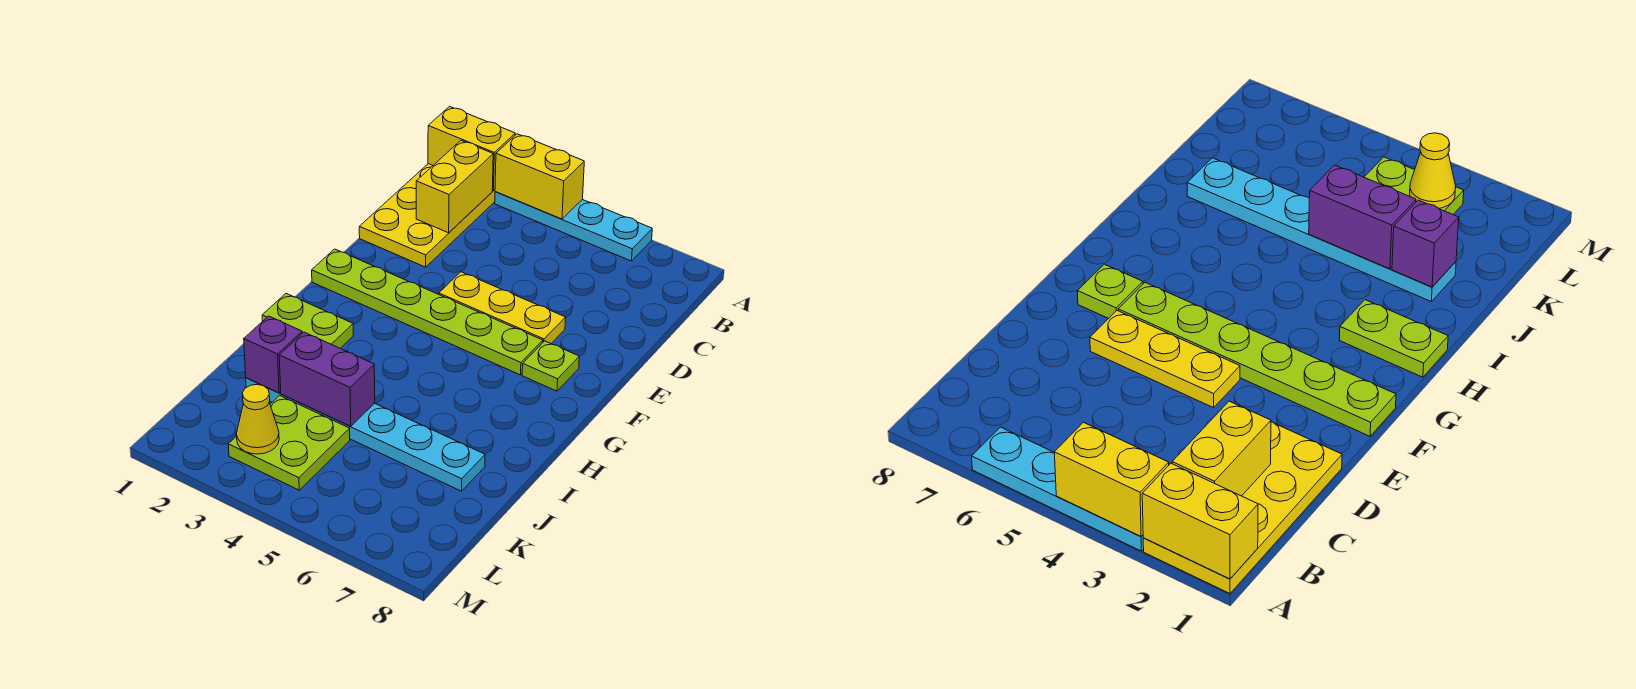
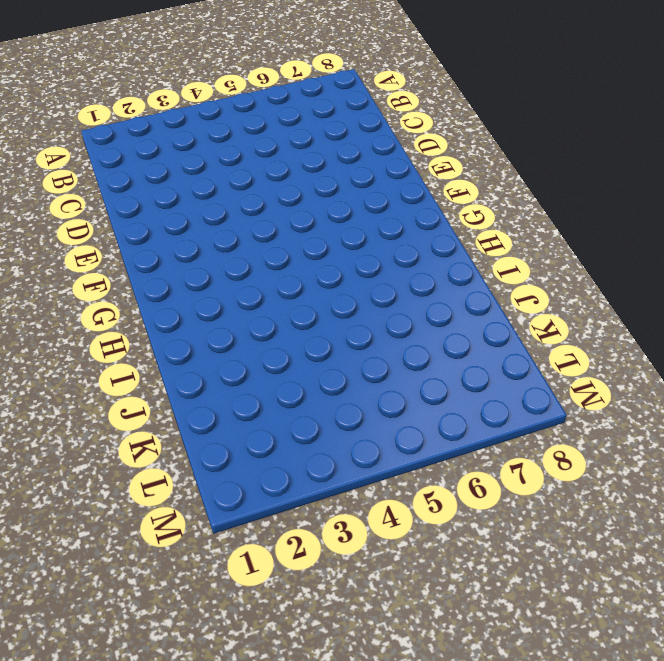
none -> yellow 2x4 plate [359,164,495,267]
none -> cyan 1x4 plate [495,192,652,261]
none -> yellow 1x3 plate [439,272,566,343]

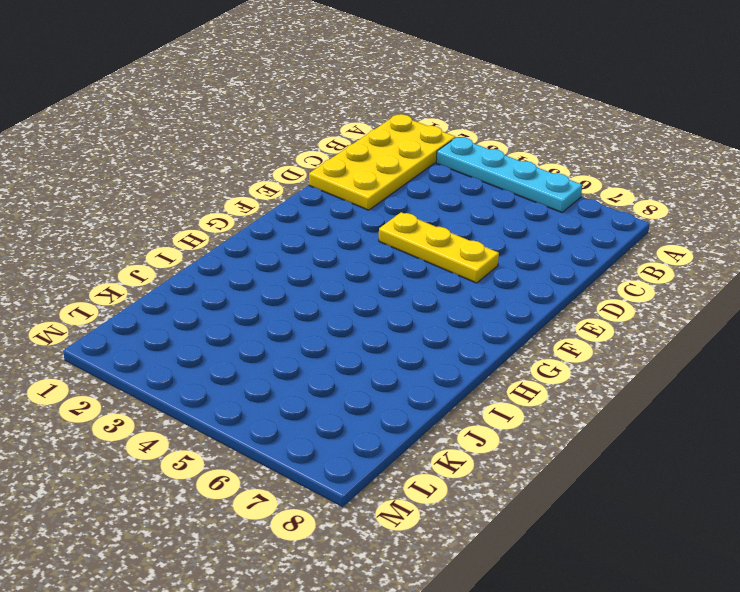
none -> lime 1x6 plate [312,249,543,375]
none -> lime 1x1 plate [522,341,579,391]
none -> lime 1x2 plate [262,294,353,348]

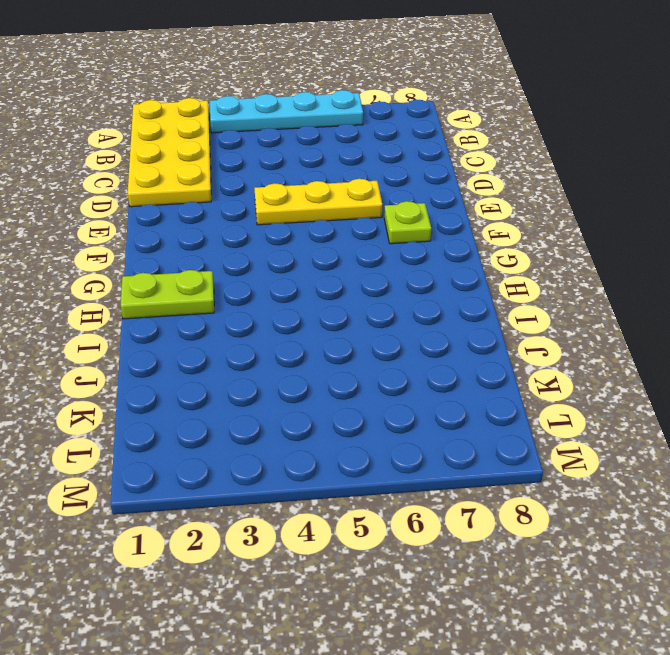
none -> lime 1x6 plate [312,249,543,375]
none -> cyan 1x6 plate [246,378,485,491]
none -> lime 2x2 plate [228,396,350,490]

